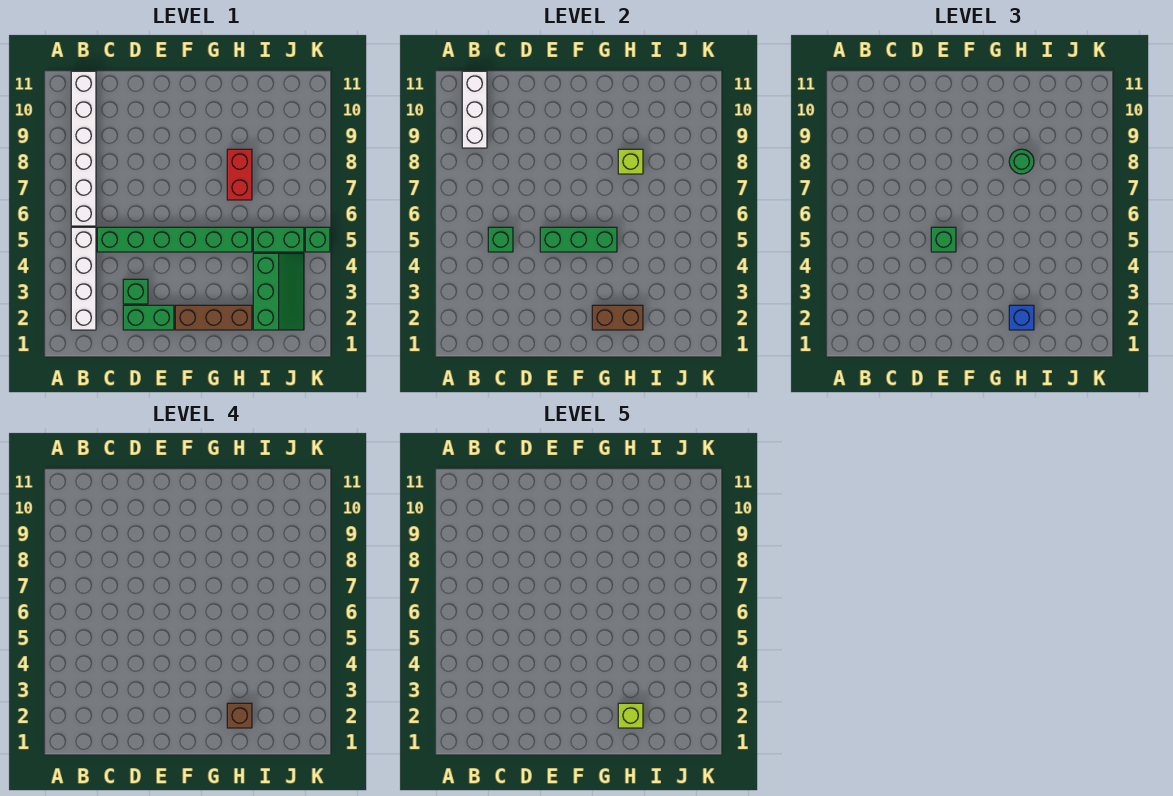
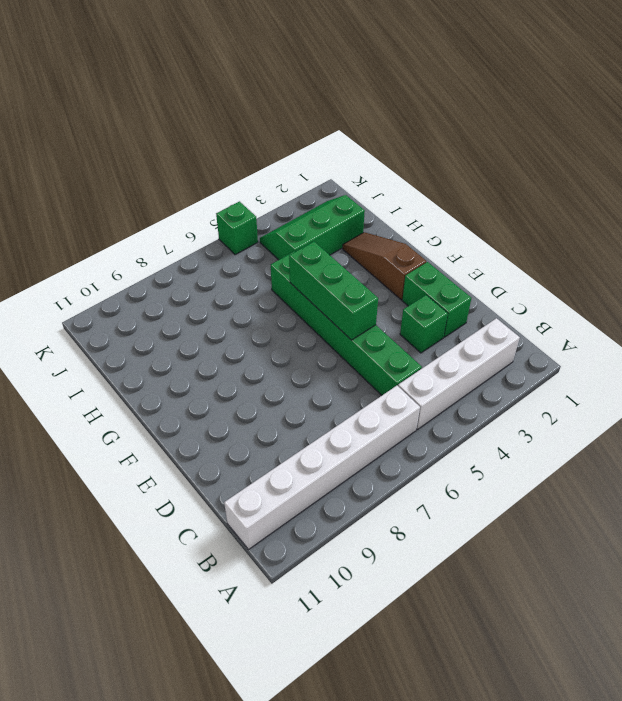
brown 1x3 slope [343,232,426,300] -> brown 1x3 brick [175,305,252,330]
none -> red 1x2 brick [227,149,252,200]
none -> green 1x2 brick [253,227,304,252]
none -> white 1x3 brick [462,71,487,148]

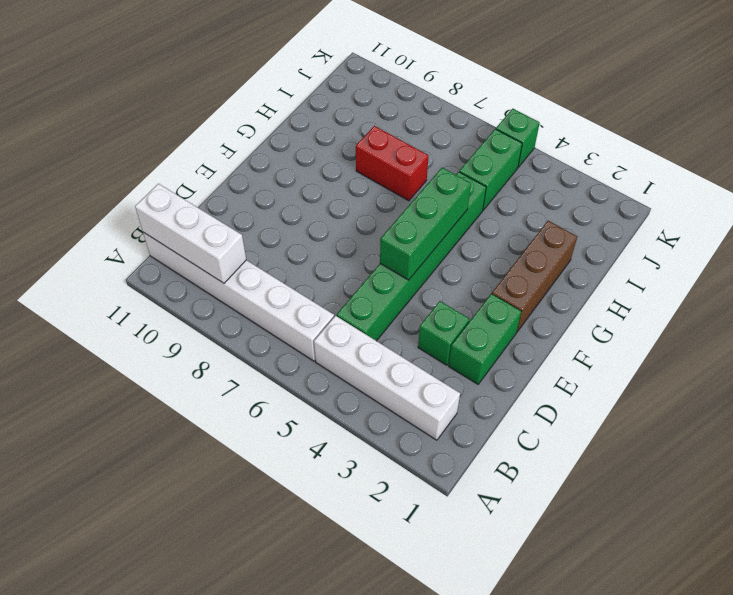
none -> green 2x3 slope [253,253,304,330]
none -> green 1x1 brick [488,227,513,252]
none -> brown 1x2 brick [592,305,643,330]

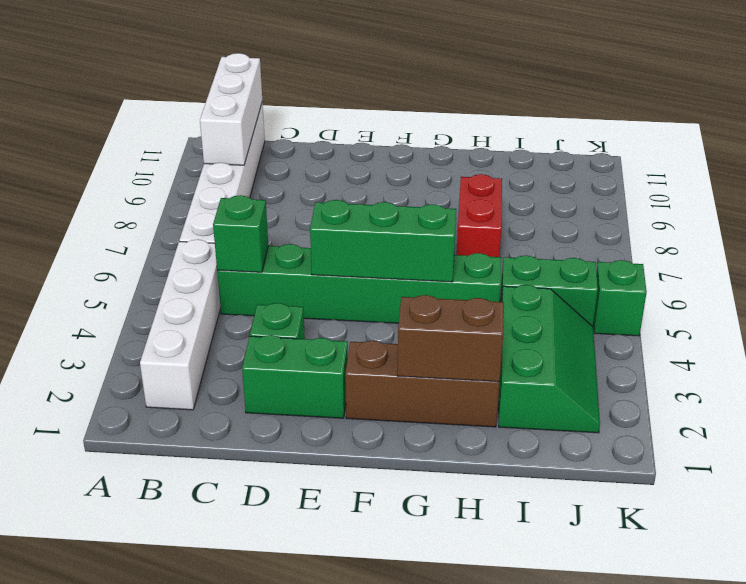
none -> lime 1x1 brick [618,149,643,174]
none -> green 1x1 brick [931,227,956,252]
none -> blue 1x1 brick [1009,305,1034,330]

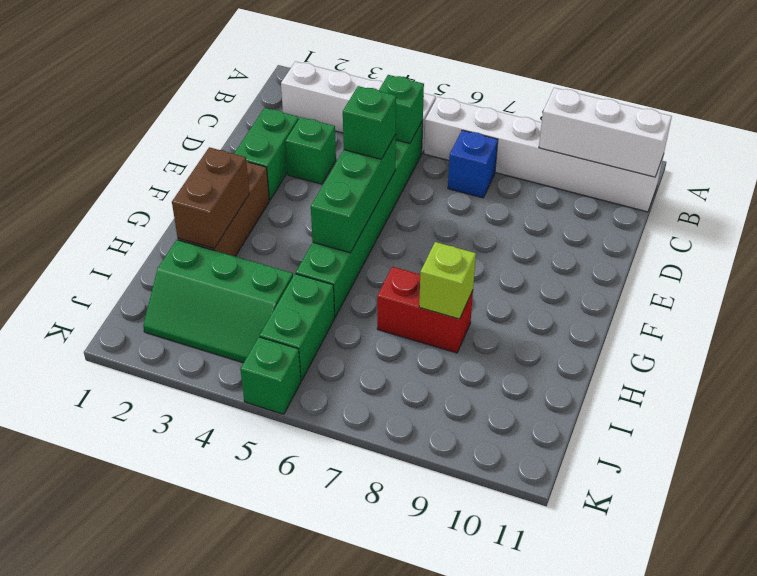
blue 1x1 brick [448,130,498,198] -> blue 1x1 brick moved to [1009,305,1034,330]
none -> green 1x1 round brick [1009,149,1034,174]
none -> brown 1x1 brick [227,703,252,728]
none -> lime 1x1 brick [618,703,643,728]

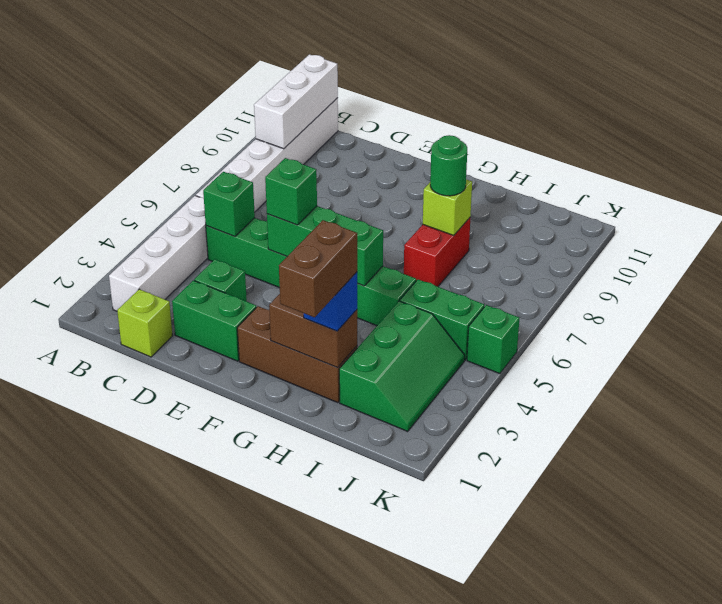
lime 1x1 brick [117,289,173,357] -> lime 1x1 brick moved to [618,703,643,728]
brown 1x2 brick [279,220,357,317] -> brown 1x1 brick [227,703,252,728]

